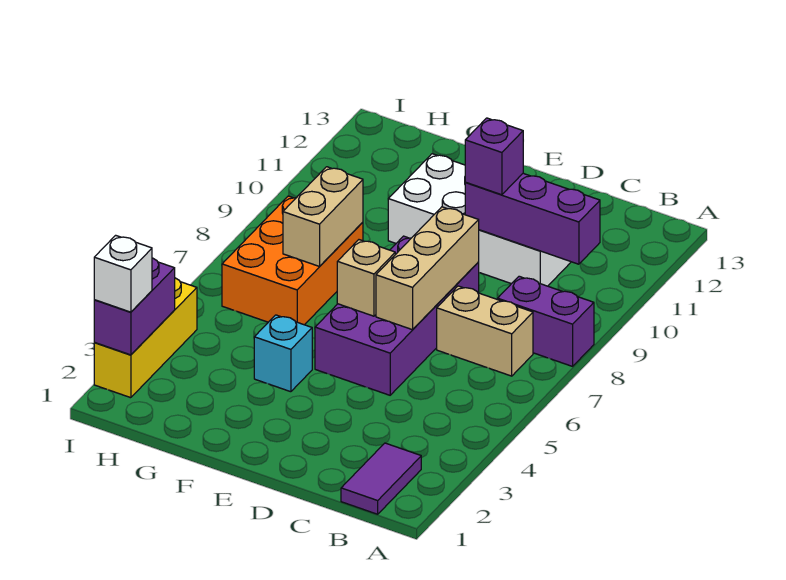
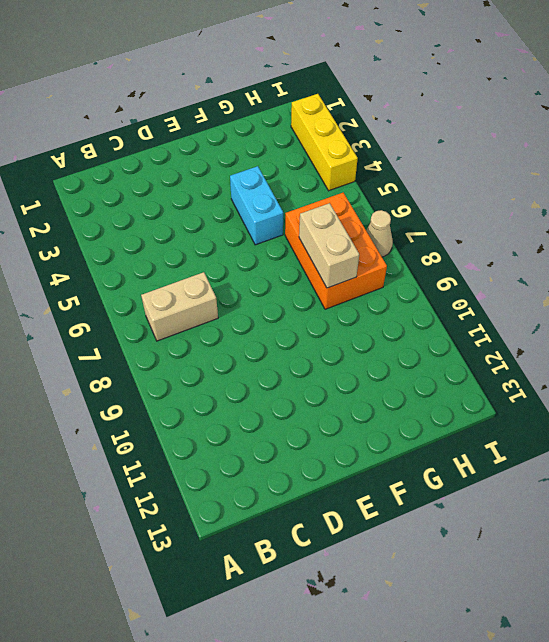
cyan 1x2 brick [230,166,283,245] -> cyan 1x1 brick [254,315,312,392]
tan 1x1 cone [366,210,393,257] -> none
none -> purple 1x2 brick [498,276,594,366]
none -> purple 1x2 tile [341,443,421,514]
none -> white 2x4 brick [388,154,571,286]

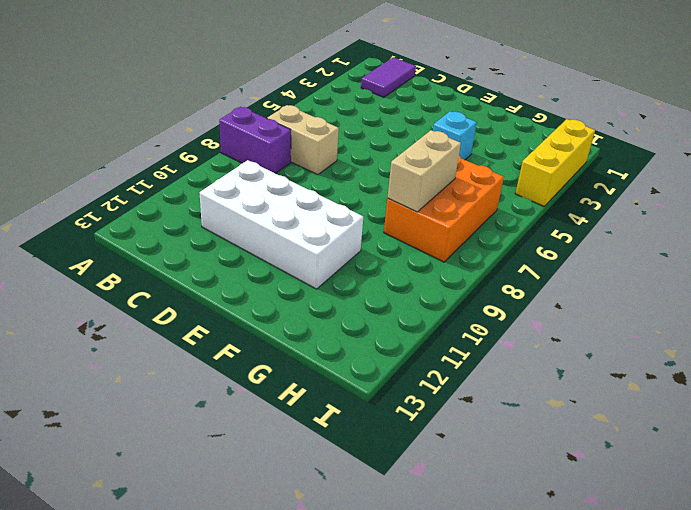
none -> purple 2x4 brick [315,236,479,395]
none -> purple 1x3 brick [465,173,600,264]
none -> tan 1x3 brick [376,207,479,330]

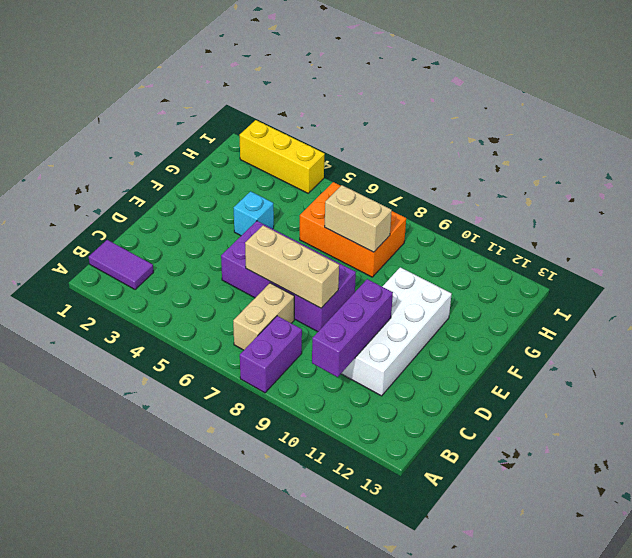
none -> tan 1x1 brick [337,240,395,316]
none -> purple 1x2 brick [94,258,175,355]
none -> purple 1x1 brick [465,118,523,195]

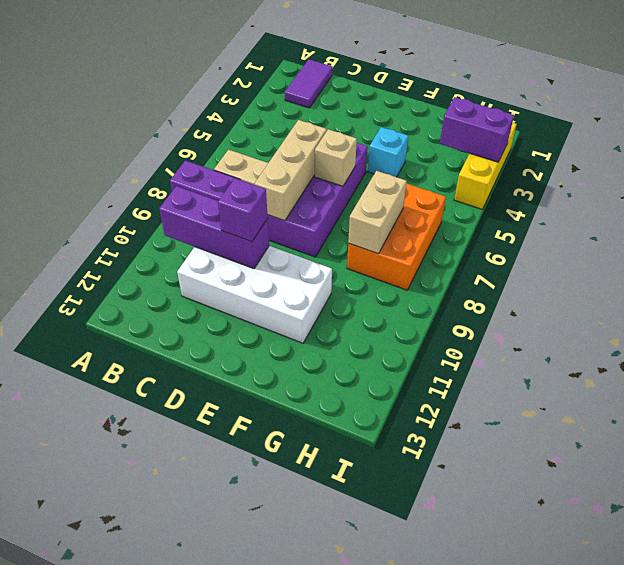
purple 1x2 brick [440,97,514,162] -> purple 1x2 brick turned to [94,258,175,355]
none -> white 1x1 brick [94,235,152,312]

